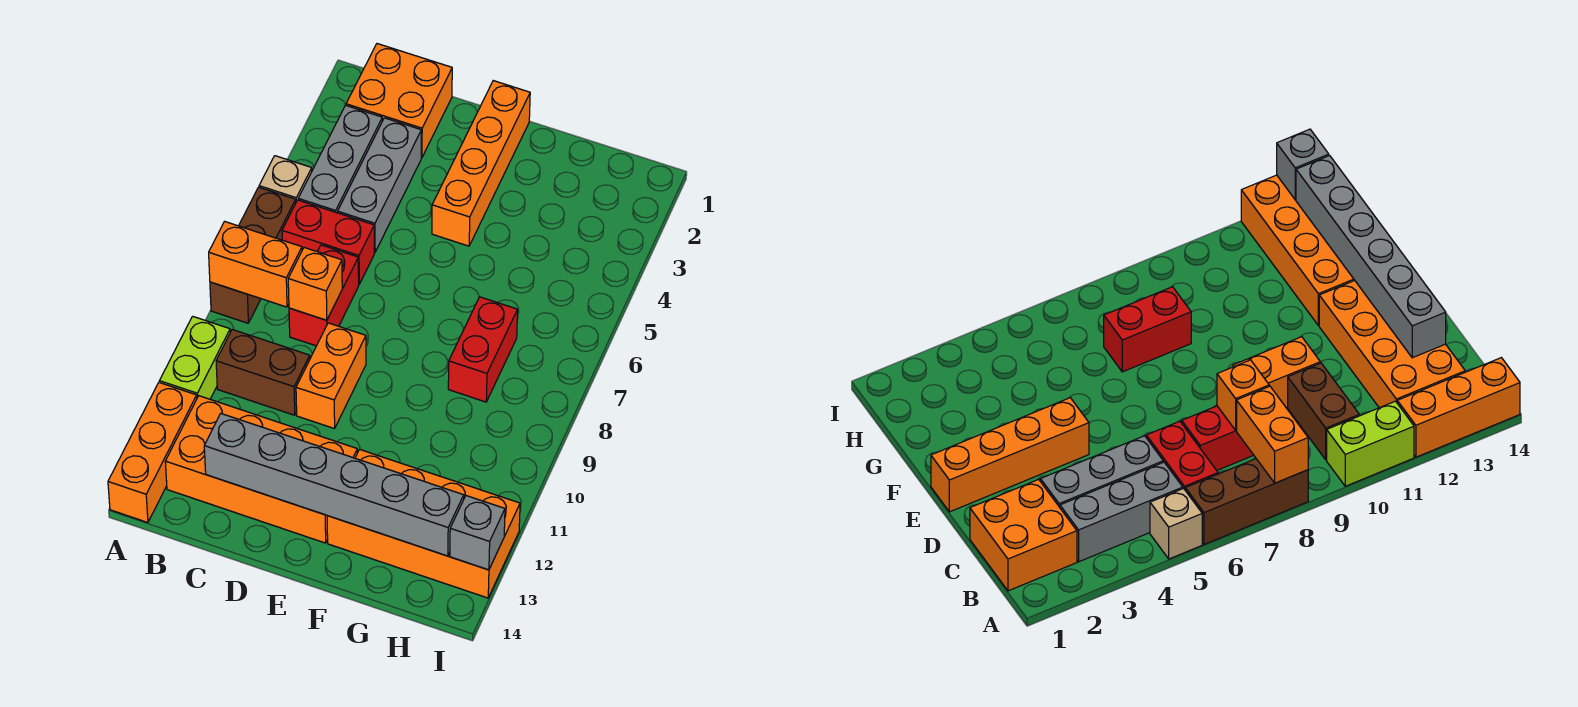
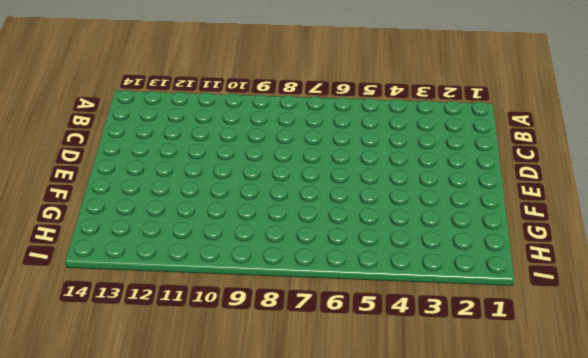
none -> tan 1x1 brick [259,156,312,202]
none -> brown 1x3 brick [210,187,296,323]
none -> lime 1x2 brick [160,316,230,399]

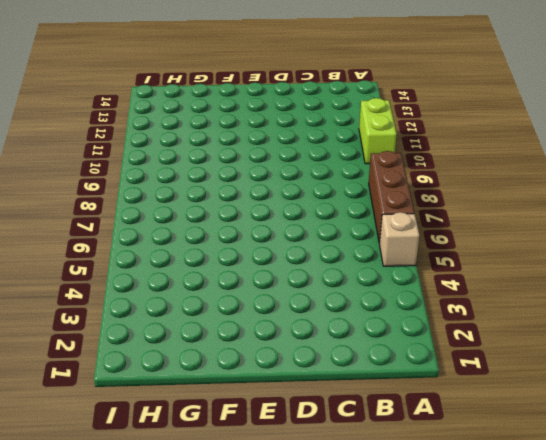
none -> orange 1x3 brick [108,382,197,523]
none -> orange 2x2 brick [346,44,452,158]
none -> grey 1x3 brick [298,105,382,213]

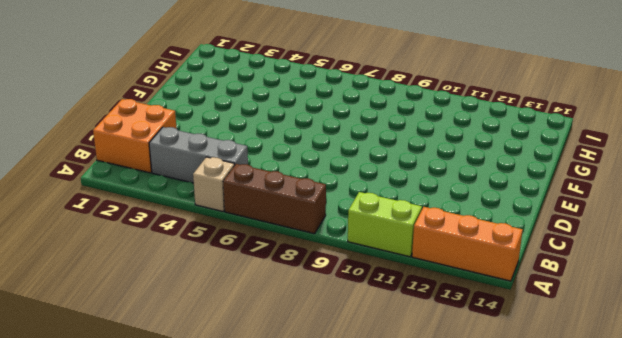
none -> red 1x2 brick [282,200,374,284]
none -> brown 1x2 brick [216,330,310,415]
none -> orange 2x4 brick [165,396,357,543]

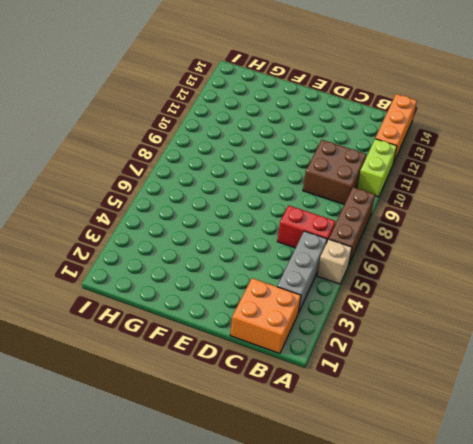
brown 2x2 brick [303,140,367,205] -> brown 1x2 brick [216,330,310,415]
none -> orange 2x4 brick [165,396,357,543]
none -> grey 1x3 brick [338,118,421,252]
none -> red 1x2 brick [289,245,359,346]

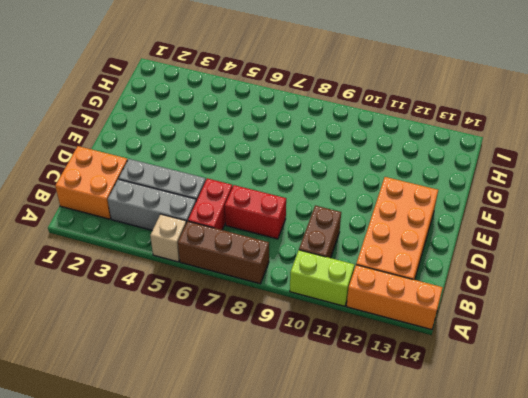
none -> orange 1x2 brick [296,323,366,429]
none -> orange 1x4 brick [432,81,530,246]
none -> orange 2x4 brick [327,449,520,598]

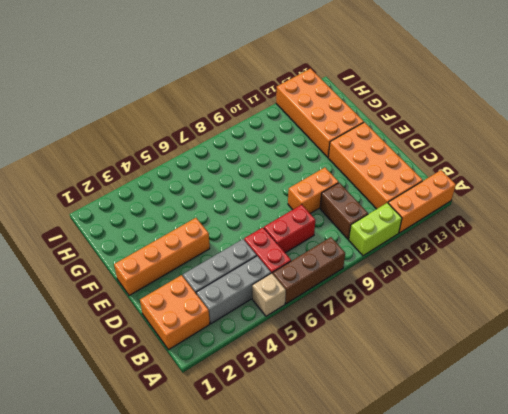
none -> red 1x2 brick [448,297,518,402]
none -> orange 1x2 brick [209,221,302,307]
none -> orange 1x1 brick [288,248,342,320]

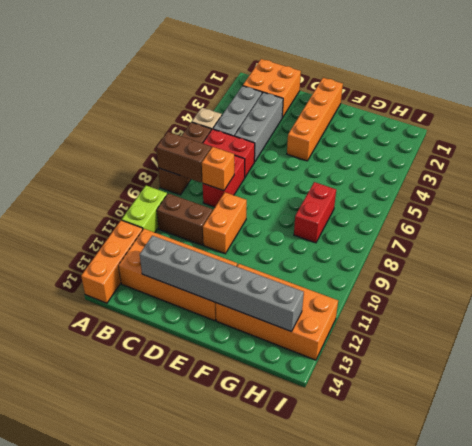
brown 1x2 brick [156,132,211,182] -> orange 1x2 brick [209,221,302,307]
none -> grey 1x1 brick [450,496,505,570]

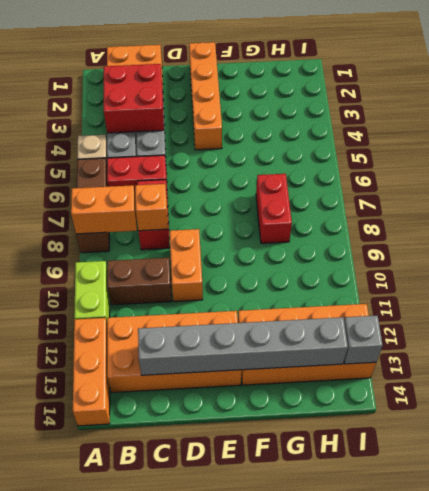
red 2x2 brick [104,64,164,133] -> none

